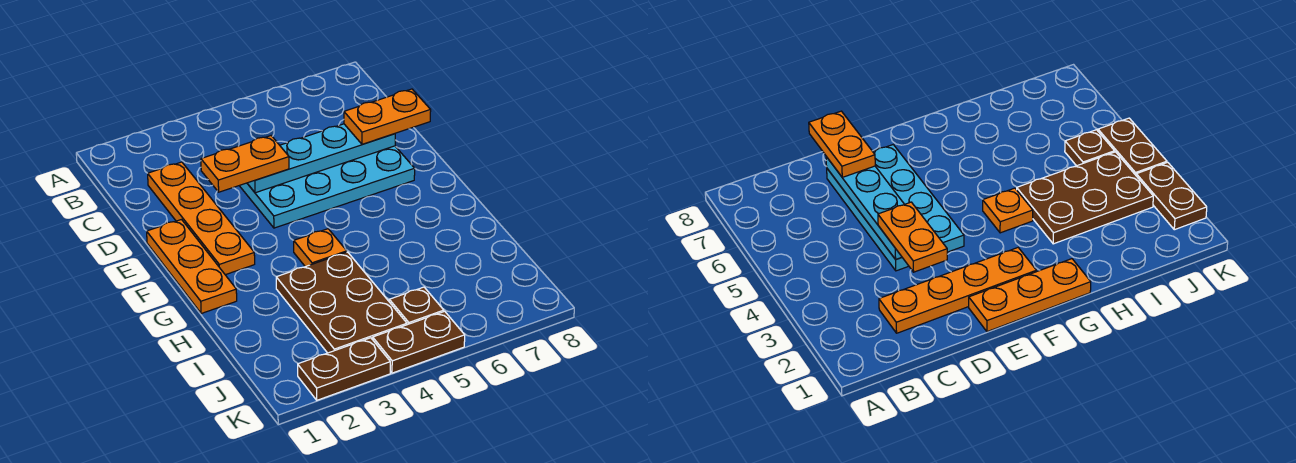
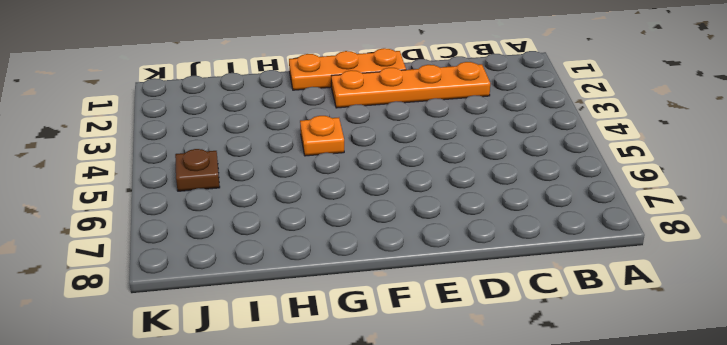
none -> cyan 2x4 plate [239,146,415,228]
none -> brown 2x3 plate [276,252,407,353]

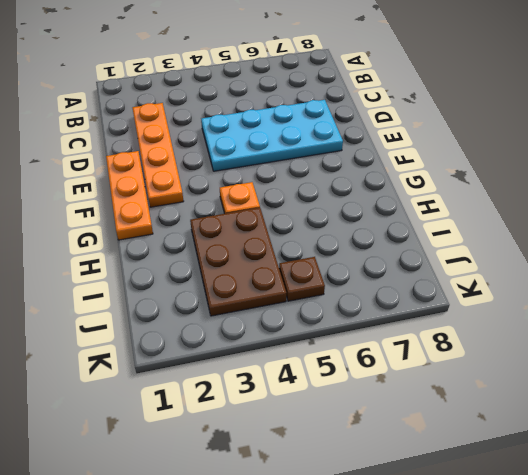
none -> brown 1x2 plate [298,338,390,400]
none -> brown 1x2 plate [373,311,465,373]

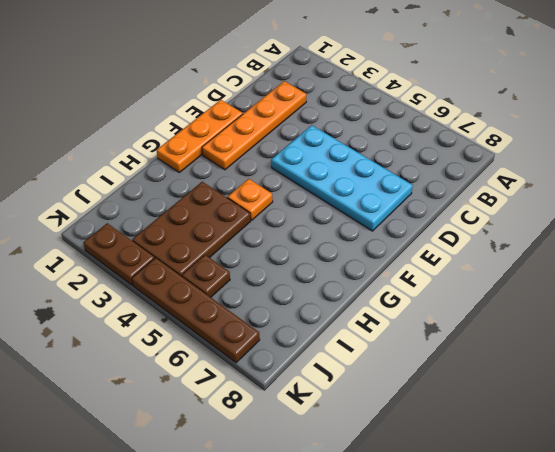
brown 1x4 plate [132,258,260,363] -> brown 1x2 plate [373,311,465,373]
none -> cyan 1x4 plate [247,124,395,193]
none -> orange 1x2 plate [201,136,289,192]

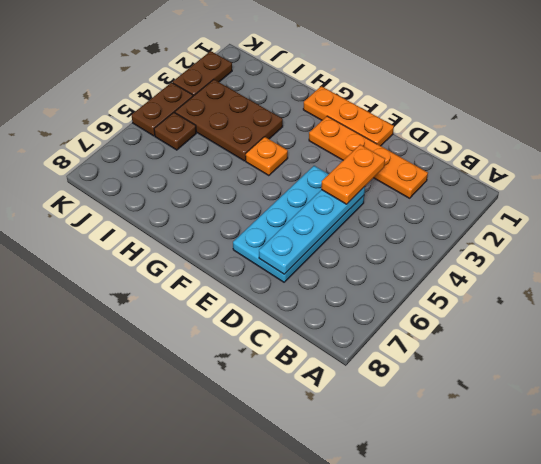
none -> orange 1x2 plate [344,89,431,144]

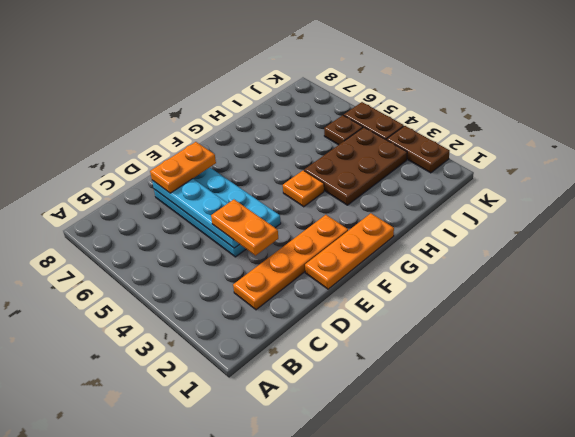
orange 1x2 plate [150,142,216,193] -> orange 1x2 plate turned to [344,89,431,144]

